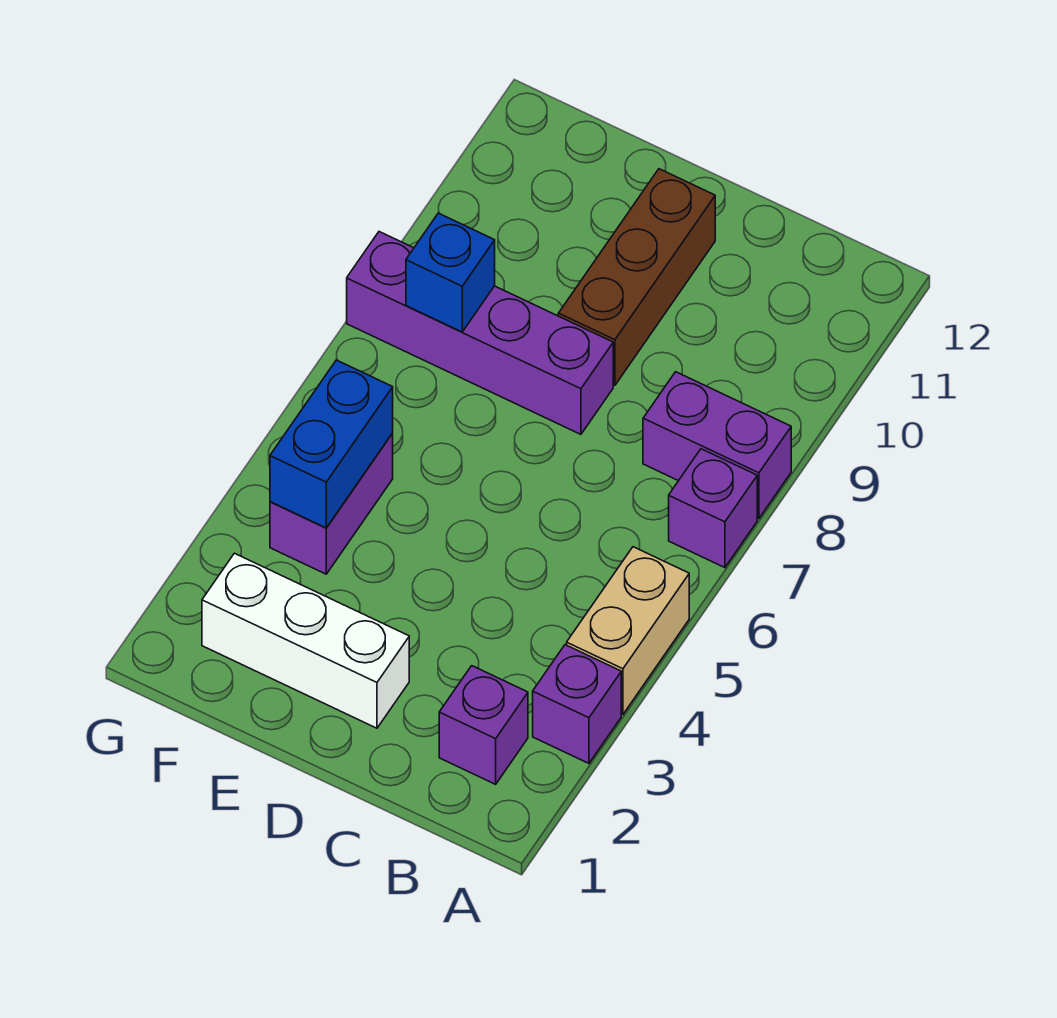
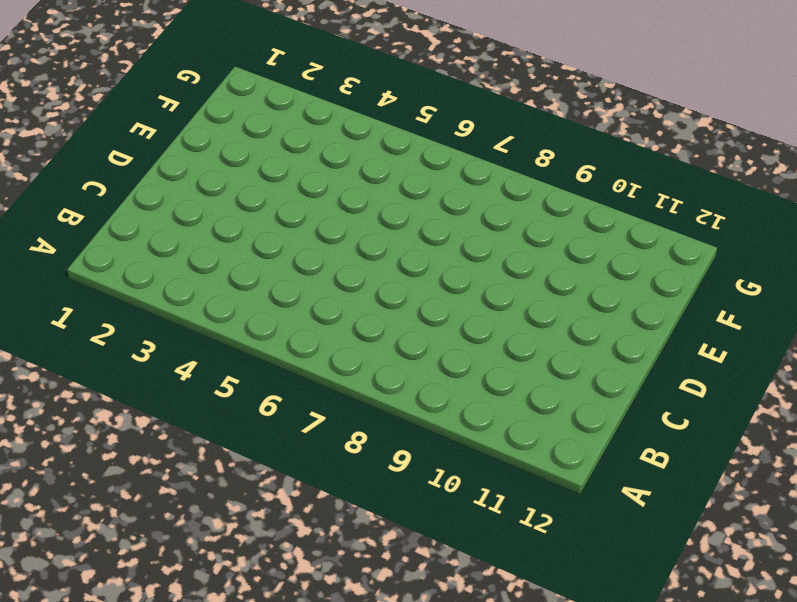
none -> purple 1x1 brick [533,645,621,763]
none -> tan 1x2 brick [567,547,689,714]

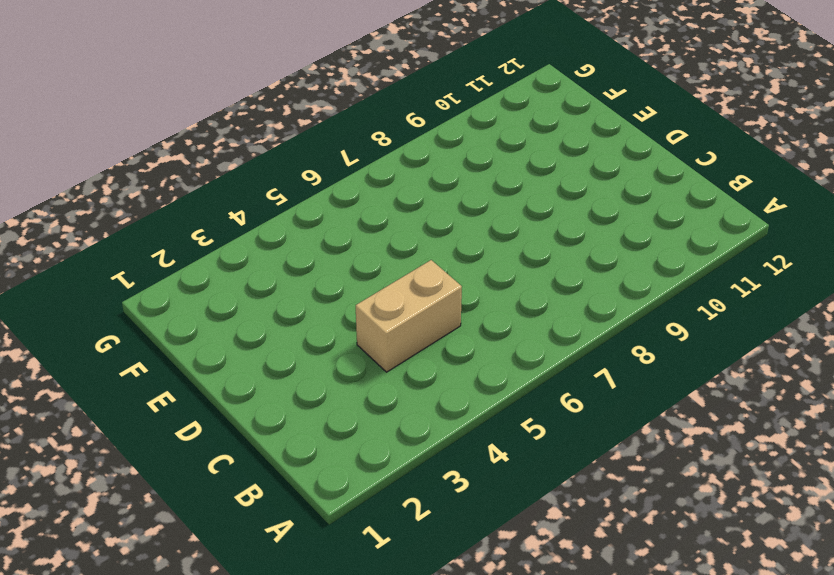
tan 1x2 brick [356,260,462,372] -> tan 1x2 brick moved to [567,547,689,714]
none -> purple 1x1 brick [533,645,621,763]
none -> purple 1x1 brick [669,449,757,568]

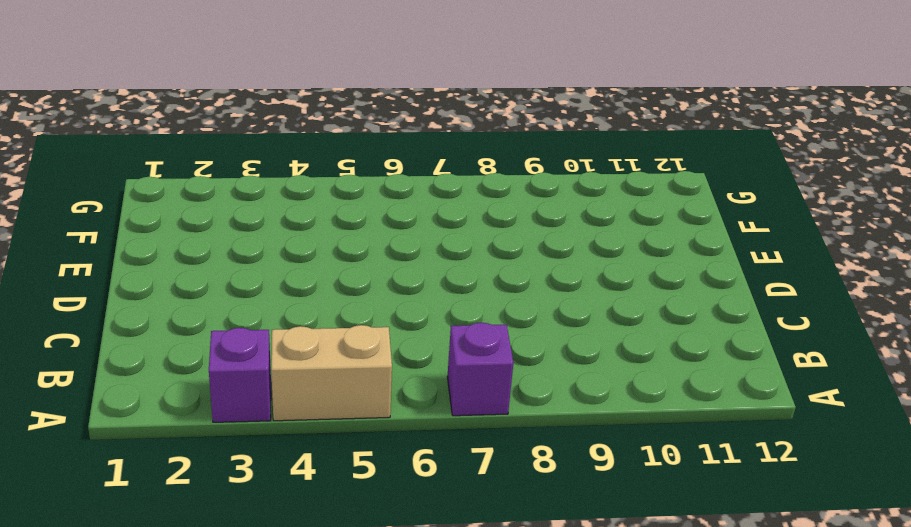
none -> purple 1x2 brick [643,372,791,519]
none -> purple 1x1 brick [439,666,528,784]

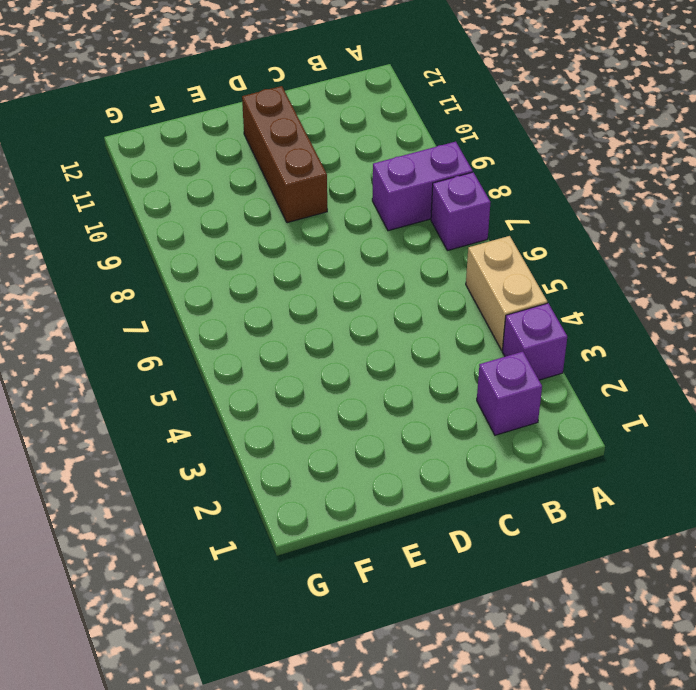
none -> white 1x3 brick [202,553,409,728]
none -> purple 1x4 brick [347,232,613,434]

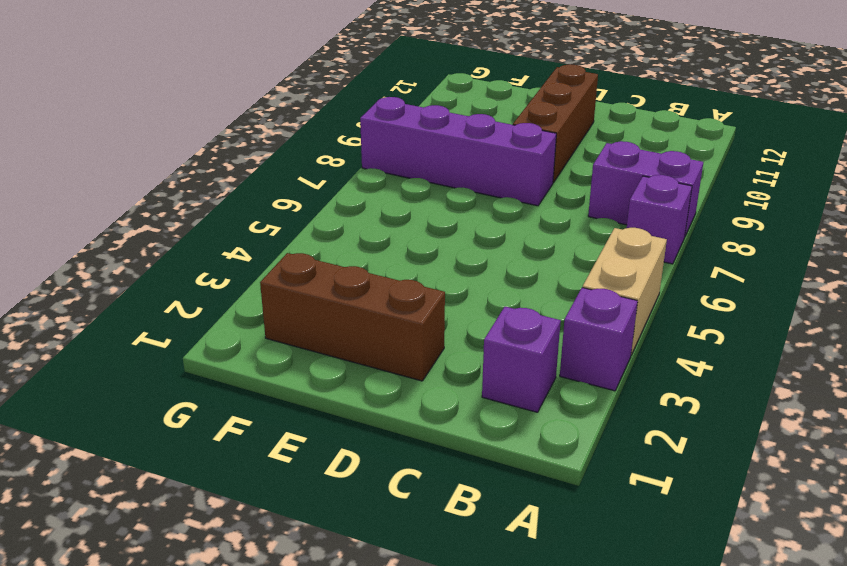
brown 1x3 brick [260,253,445,381] -> white 1x3 brick [202,553,409,728]
none -> purple 1x2 brick [270,433,393,574]
none -> blue 1x2 brick [270,360,393,528]

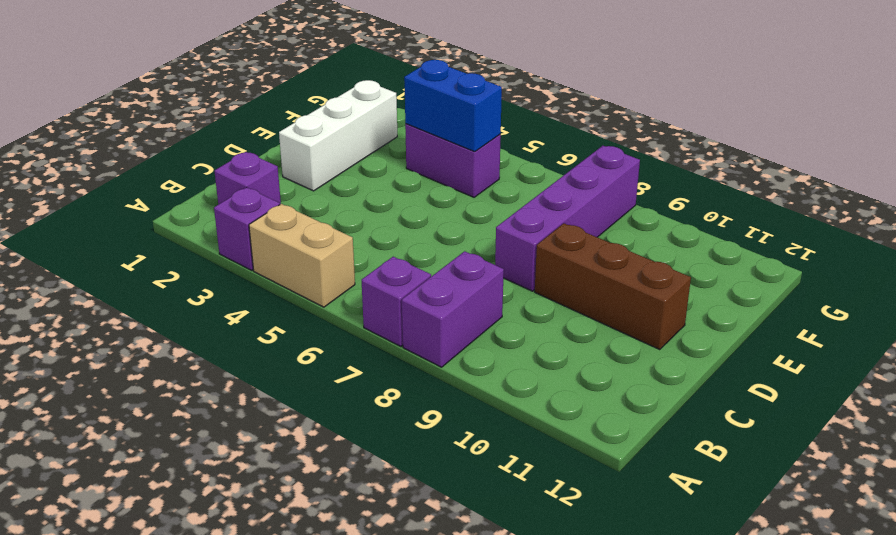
none -> blue 1x1 brick [406,213,495,332]

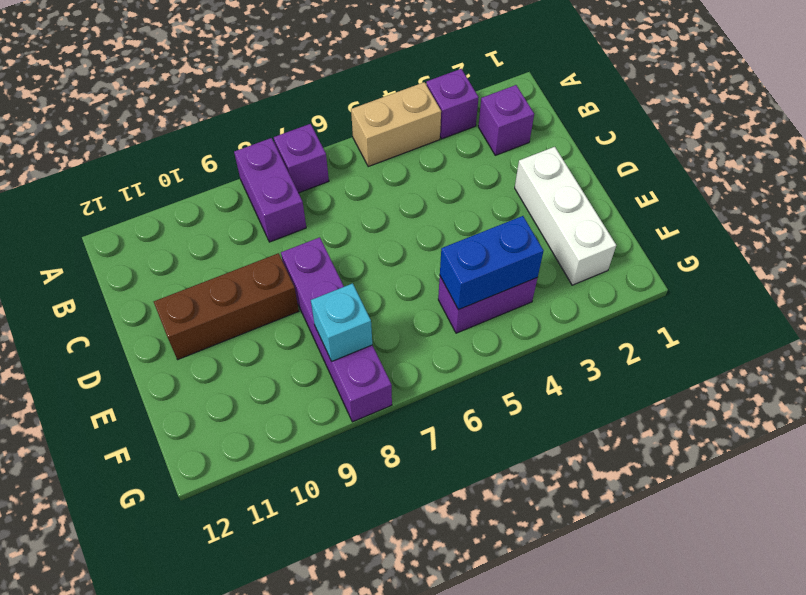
cyan 1x1 brick [311,283,372,361] -> blue 1x1 brick [406,213,495,332]

